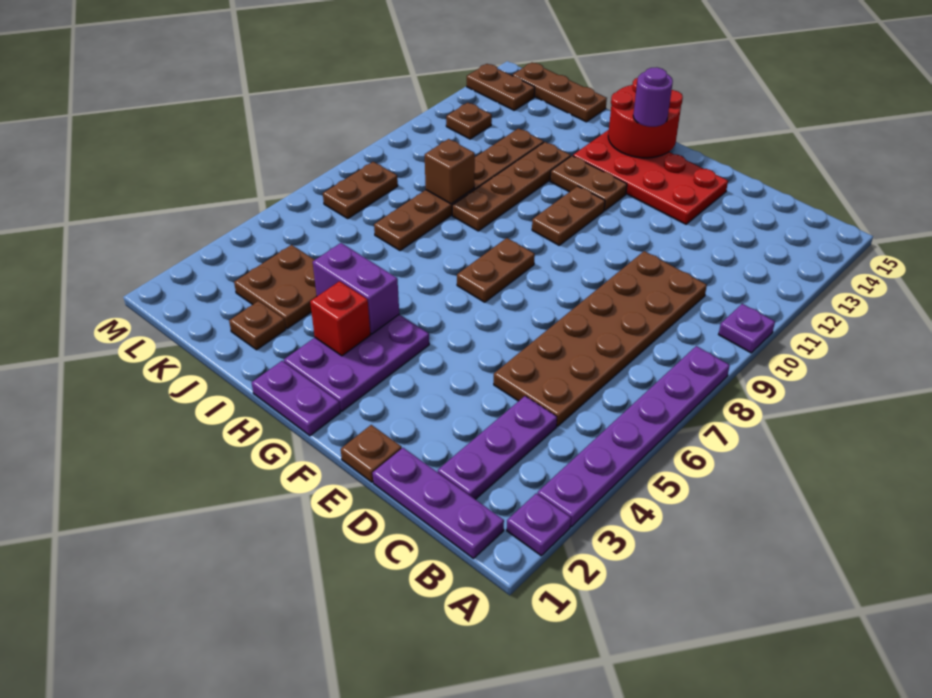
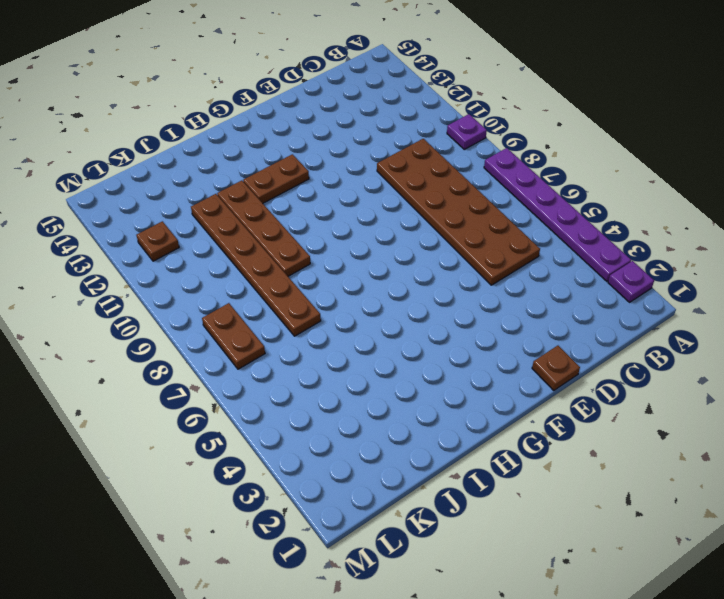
none -> purple 1x3 plate [373,448,504,559]
none -> purple 1x3 plate [438,396,557,499]
none -> red 2x4 plate [573,130,728,224]

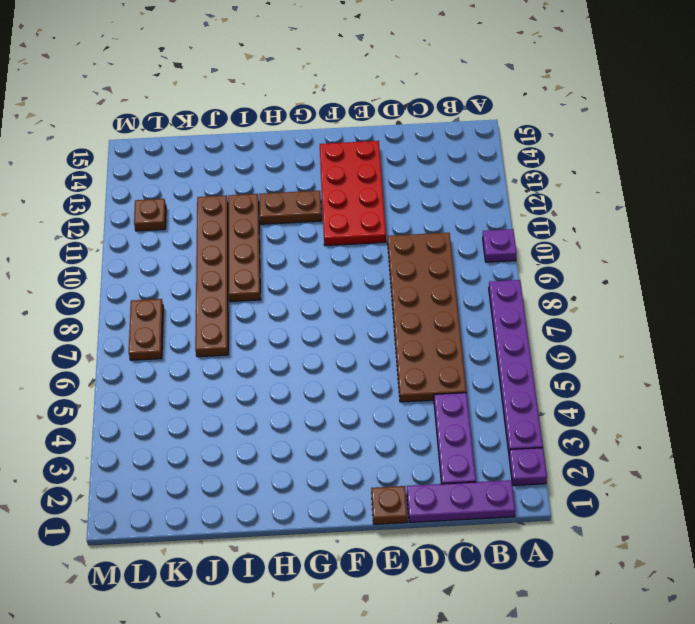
red 2x4 plate [320,141,386,246] -> red 2x4 plate turned to [573,130,728,224]
none -> purple 1x2 plate [252,361,340,436]
none -> purple 2x3 plate [284,314,429,411]
none -> brown 1x2 plate [457,238,535,302]

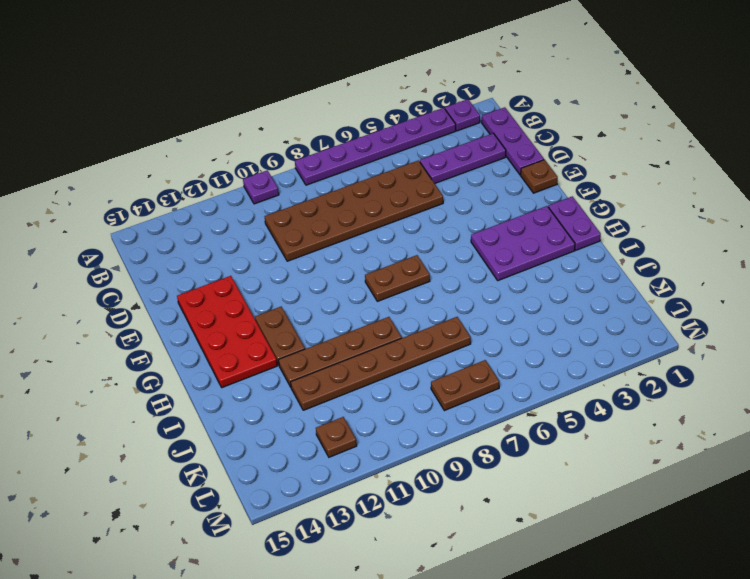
none -> brown 1x2 plate [532,186,605,245]
none -> brown 1x1 plate [229,301,286,350]
none -> brown 2x2 plate [234,245,317,328]

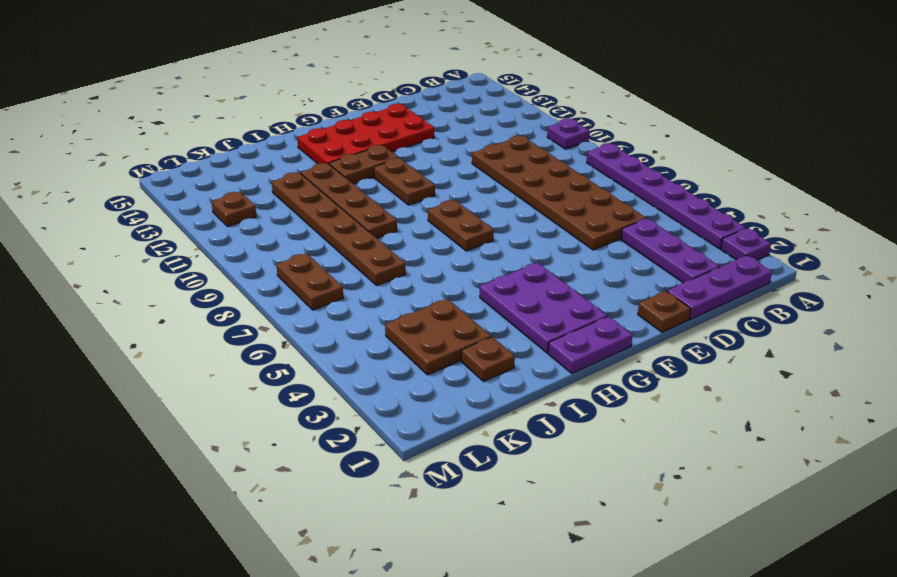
none -> brown 1x3 plate [512,63,607,122]
none -> brown 1x2 plate [467,64,535,110]
none -> red 2x2 round brick [608,78,683,158]

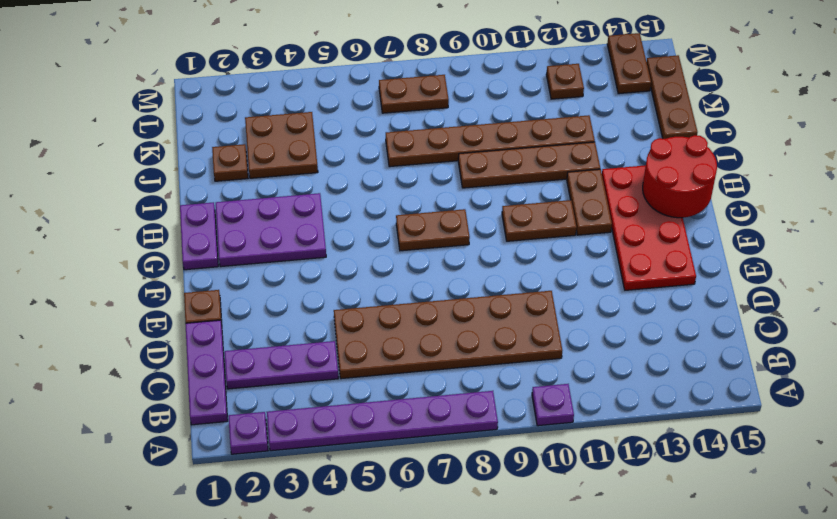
none -> red 1x1 brick [310,281,370,356]
none -> purple 1x2 brick [313,243,399,334]
none -> brown 1x1 brick [425,139,475,204]

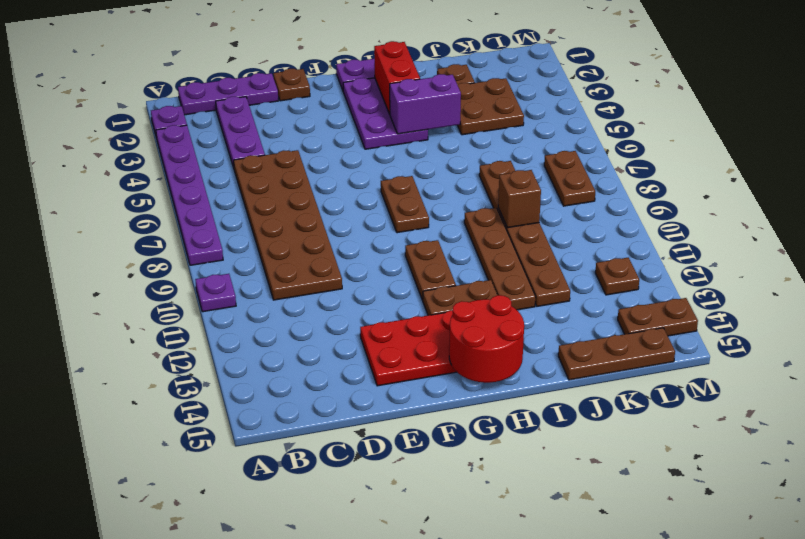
red 1x2 brick [374,41,420,114] -> red 1x1 brick [310,281,370,356]
none -> purple 1x1 round brick [633,67,673,127]

